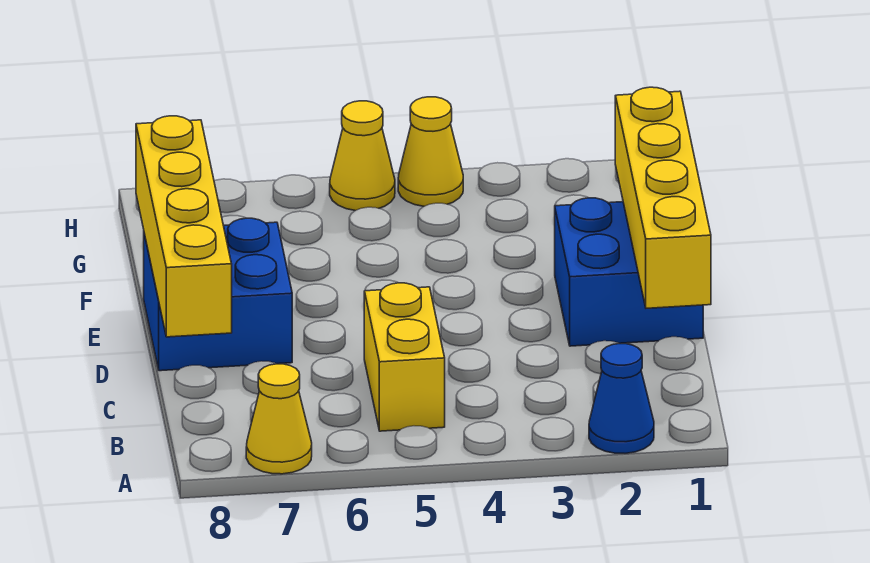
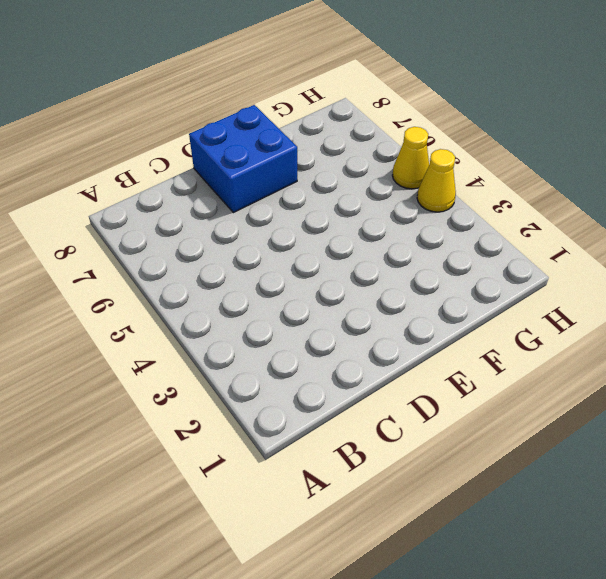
none -> blue 1x1 cone [589,343,654,453]
none -> yellow 1x1 cone [246,364,312,474]

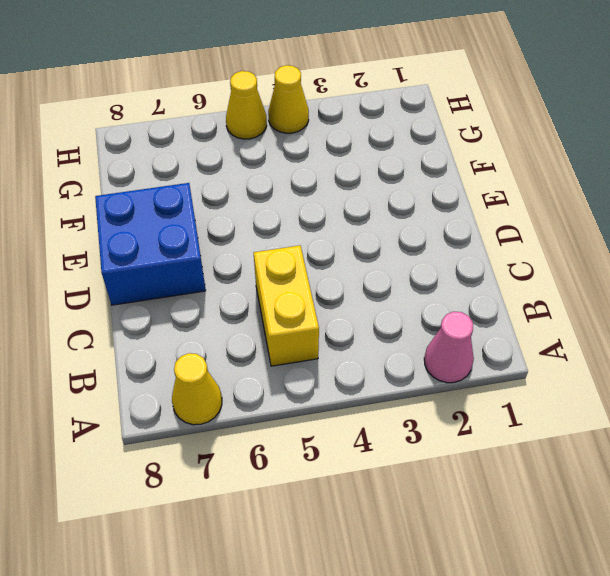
pink 1x1 cone [424,312,474,383] -> blue 1x1 cone [589,343,654,453]
none -> blue 2x2 brick [555,198,703,346]
none -> yellow 1x4 brick [615,87,711,308]

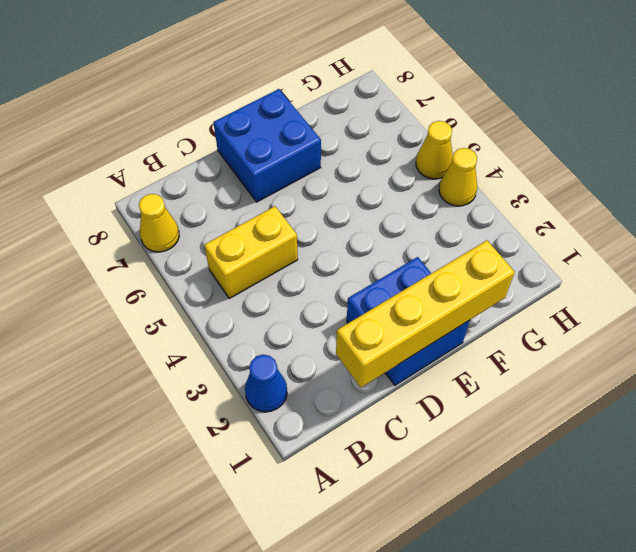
none -> yellow 1x4 brick [136,116,232,337]

